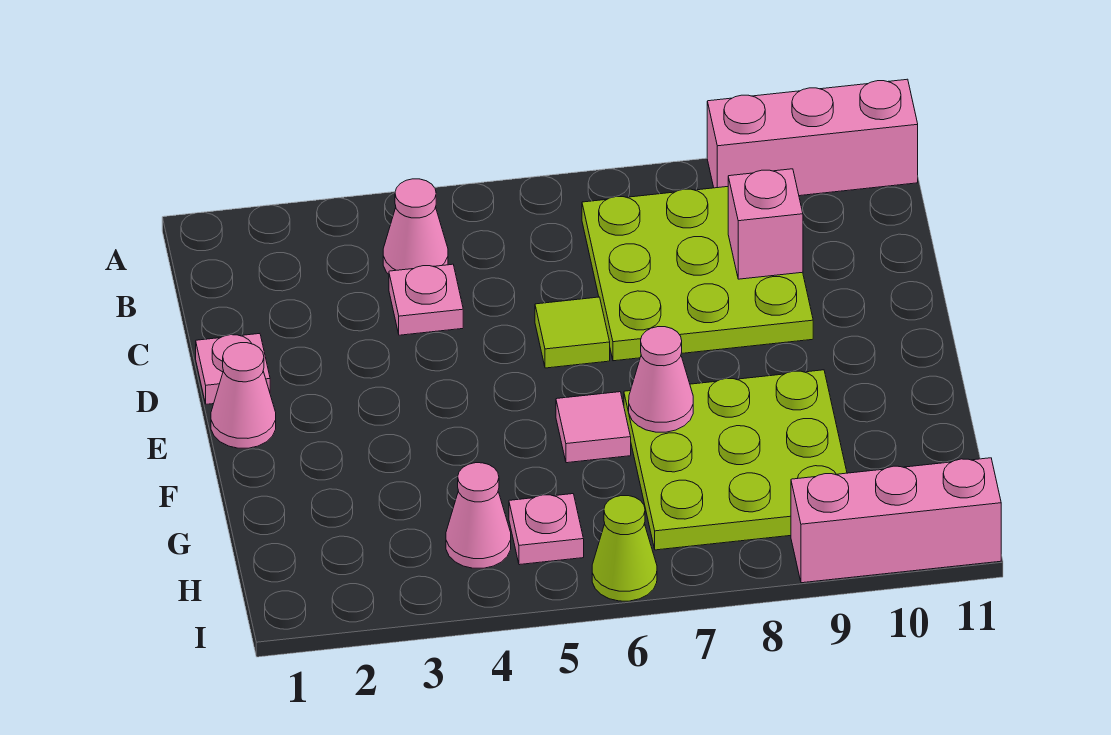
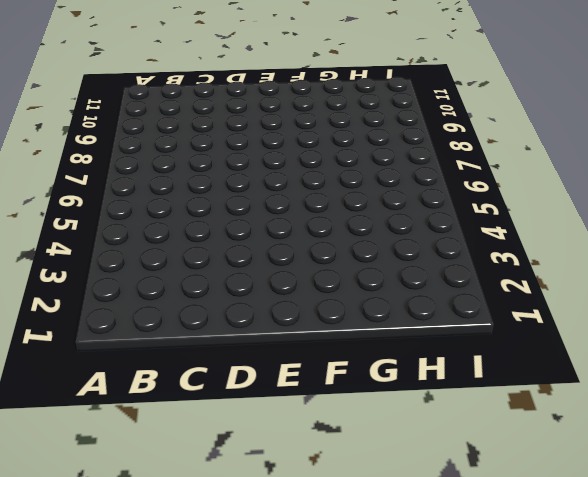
none -> pink 1x3 brick [707,79,918,196]
none -> pink 1x1 cone [383,179,448,274]
none -> lime 3x3 plate [582,187,813,361]

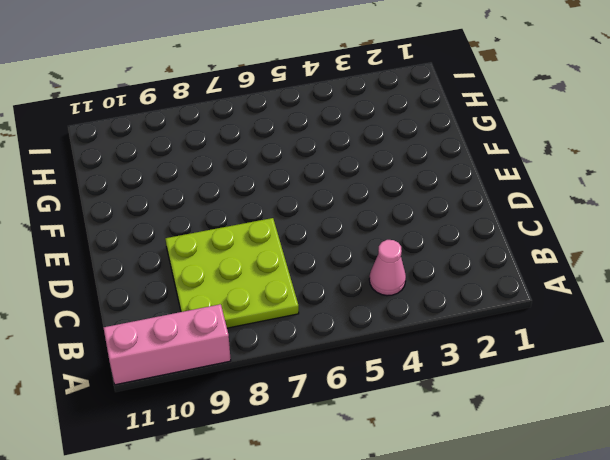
none -> pink 1x1 plate [389,264,463,335]
none -> pink 1x1 plate [196,334,270,404]
none -> lime 1x1 tile [535,297,610,368]

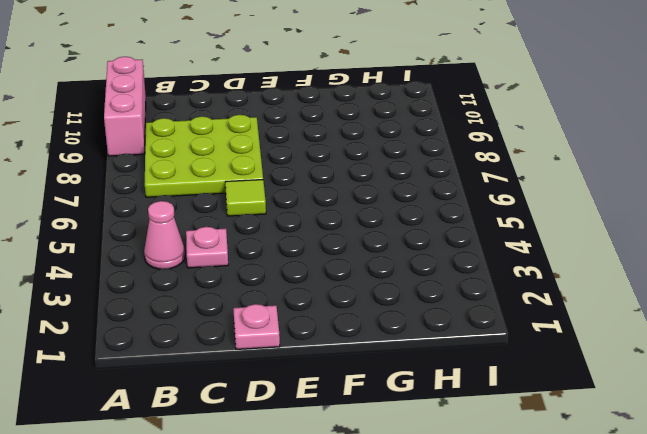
none -> pink 1x1 cone [211,343,276,448]
none -> pink 1x1 tile [556,392,631,463]
none -> lime 3x3 plate [624,370,847,550]

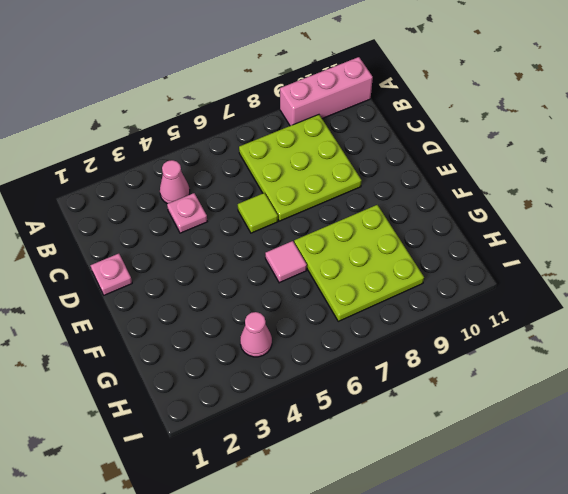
none -> pink 1x1 cone [211,343,276,448]
none -> pink 1x1 plate [509,494,584,565]
none -> lime 1x1 cone [592,496,657,601]

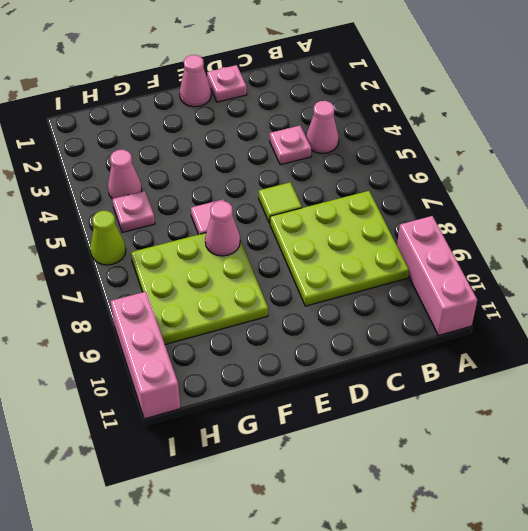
none -> pink 1x1 brick [728,169,803,279]

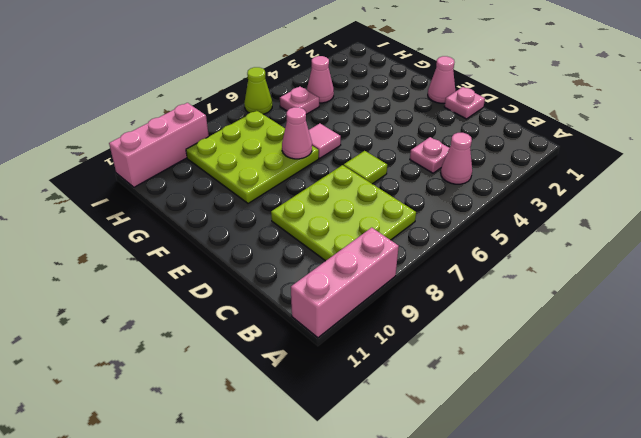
none -> pink 1x1 brick [728,169,803,279]

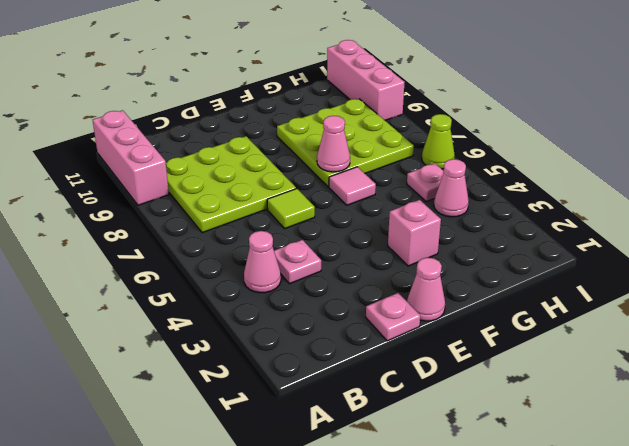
pink 1x1 brick [388,200,441,266] -> pink 1x1 brick moved to [728,169,803,279]

